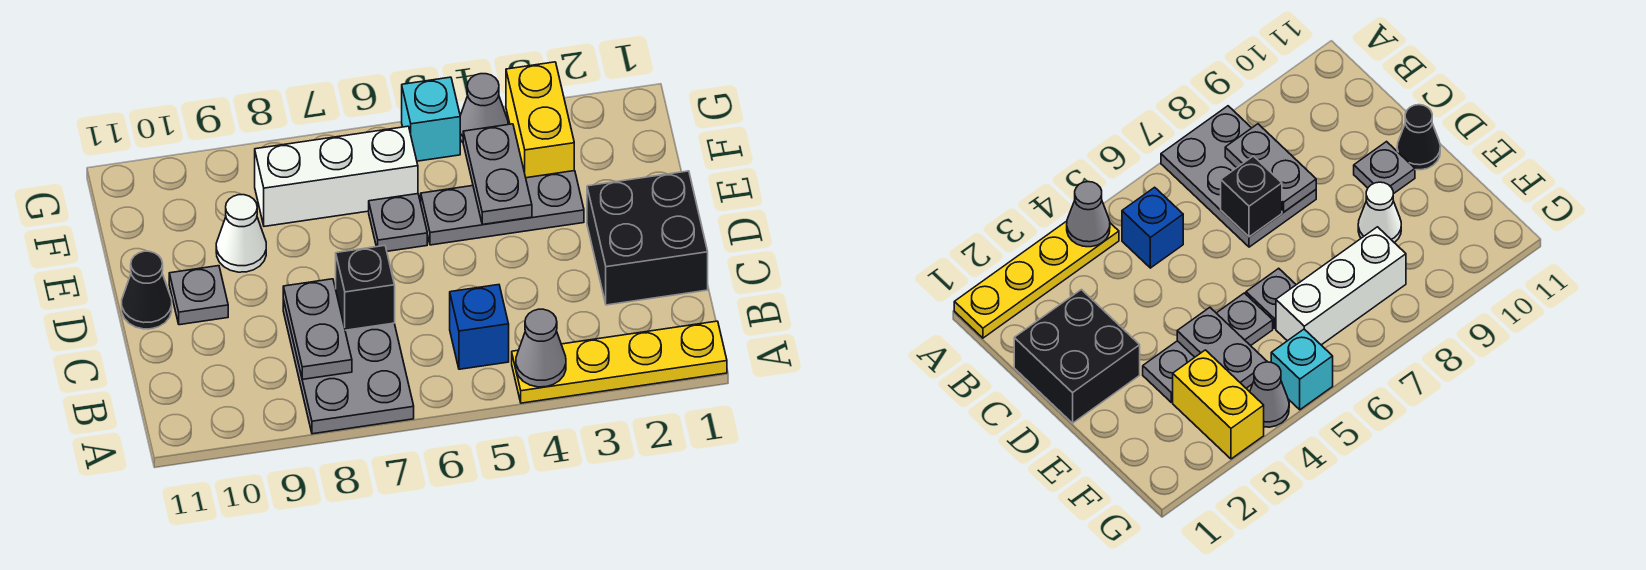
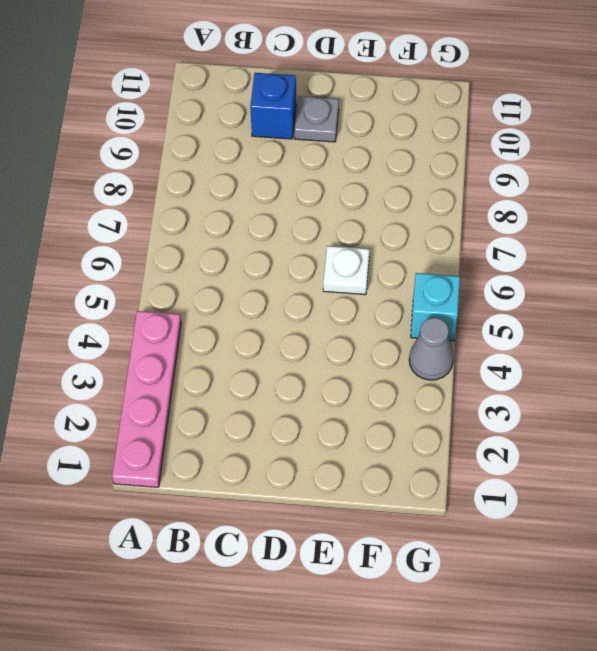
pink 1x4 plate [112,311,181,487] -> yellow 1x4 plate [512,321,727,403]
blue 1x1 brick [250,73,296,139] -> blue 1x1 brick moved to [450,285,509,369]
white 1x1 plate [323,246,370,295] -> grey 1x1 plate [369,194,427,251]
none -> grey 2x3 plate [283,300,414,434]
none -> black 2x2 brick [587,171,708,305]
none -> black 1x1 cone [122,251,172,329]

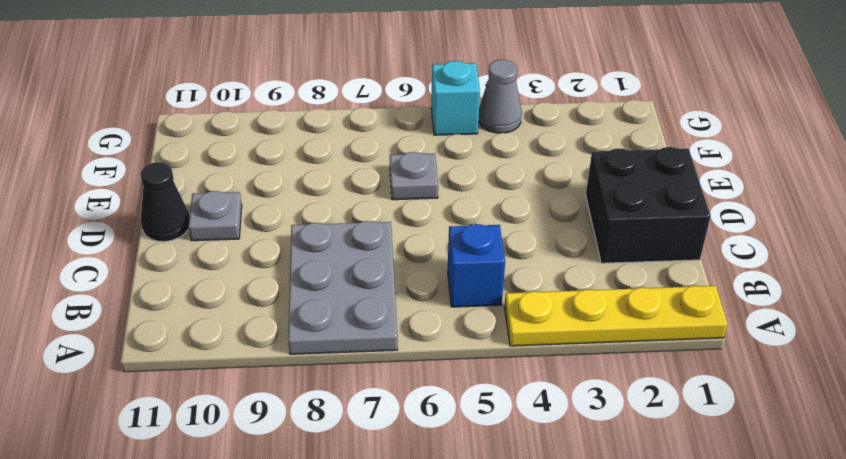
none -> grey 1x3 plate [421,171,584,245]
none -> white 1x1 cone [216,195,266,272]
none -> yellow 1x2 brick [506,62,574,178]

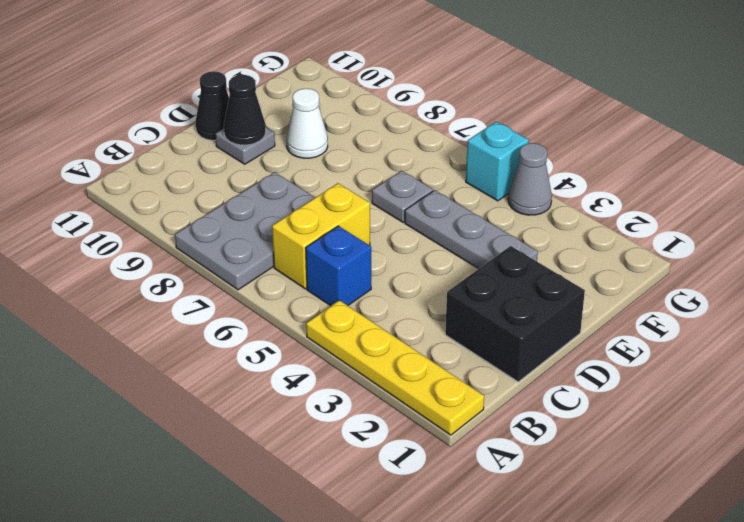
yellow 1x2 brick [272,183,370,289] -> yellow 1x2 brick moved to [506,62,574,178]
black 1x1 cone [224,75,266,145] -> none
none -> white 1x3 brick [255,126,418,226]
none -> grey 1x1 cone [516,309,566,387]
none -> grey 1x2 plate [283,279,352,379]

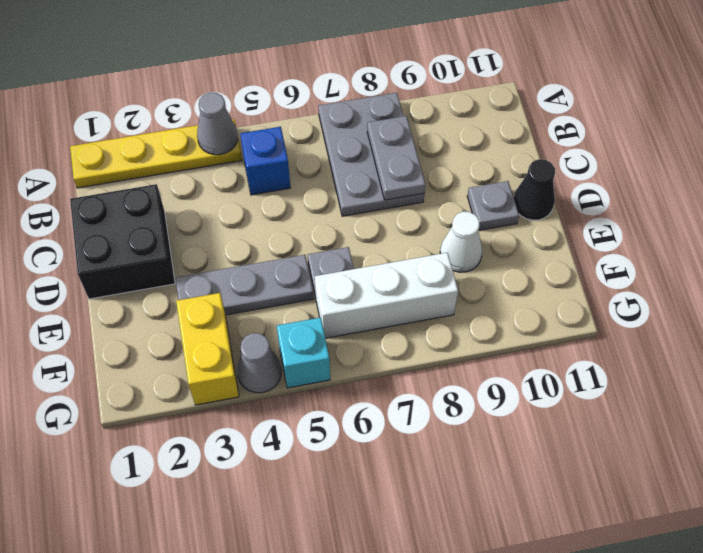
none -> black 1x1 brick [336,245,395,330]
none -> grey 1x2 plate [463,124,532,224]

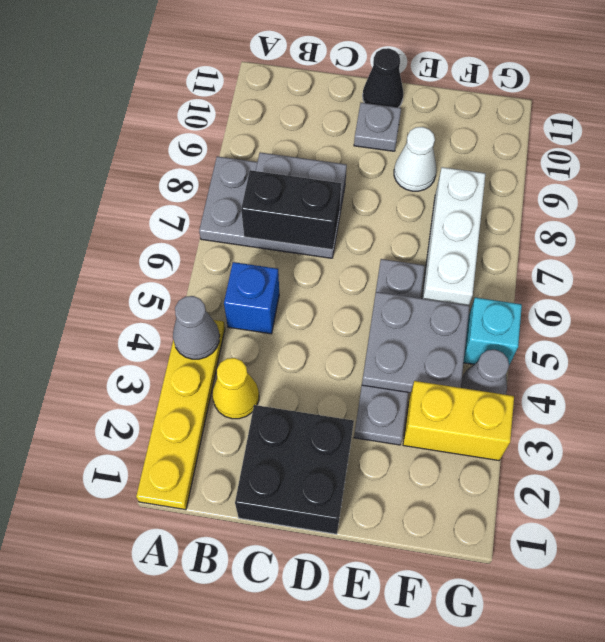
yellow 1x1 cone [212,358,259,419] -> none
black 1x2 brick [241,170,341,250] -> black 1x1 brick [336,245,395,330]
grey 2x2 plate [362,292,469,393] -> grey 1x2 plate [463,124,532,224]

